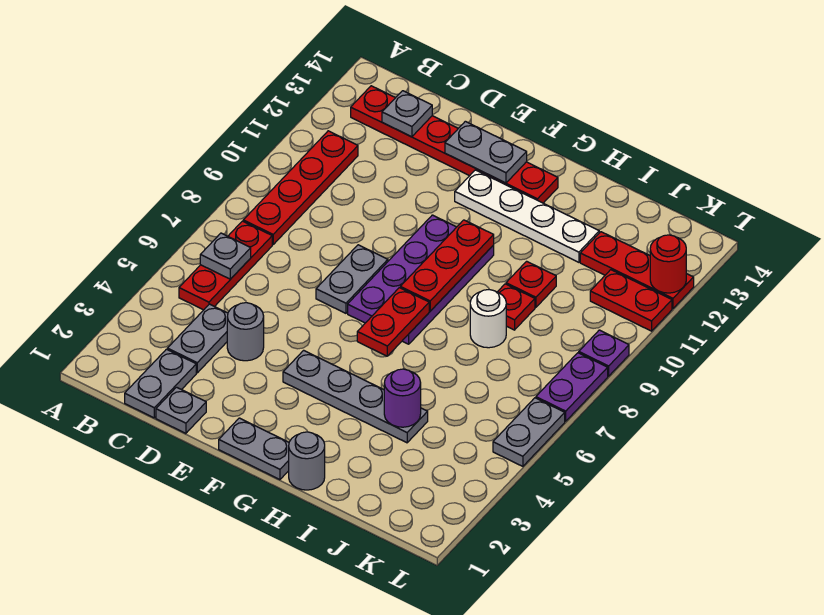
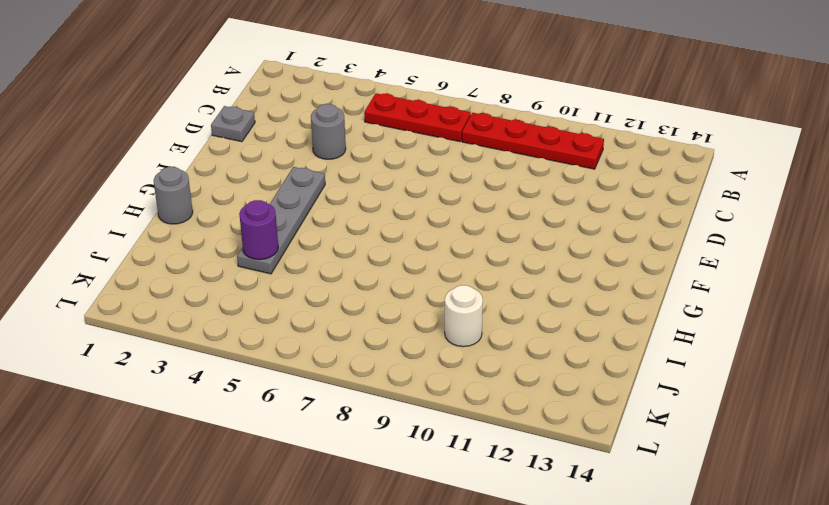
white 1x1 round brick [445,285,483,347] -> white 1x1 round brick moved to [470,290,506,348]
none -> red 1x6 plate [351,86,558,203]
none -> grey 1x2 plate [125,349,196,418]
none -> grey 1x2 plate [167,304,228,373]

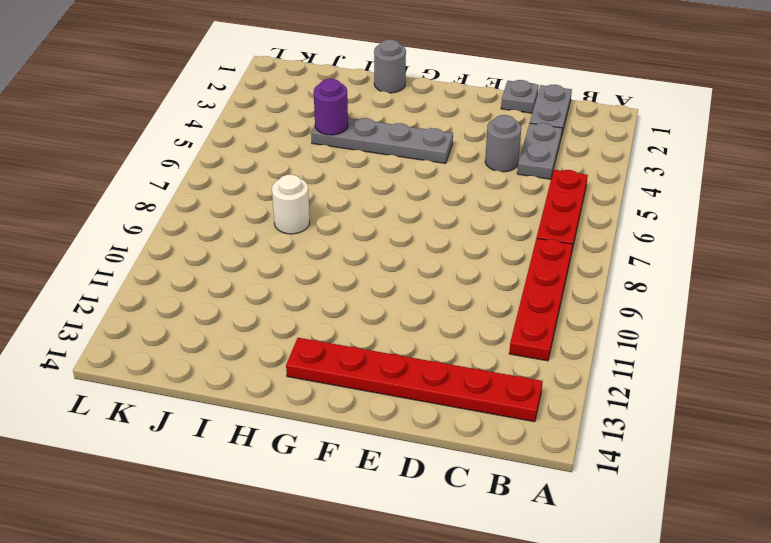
none -> grey 1x2 plate [316,245,388,313]
none -> grey 1x2 plate [219,418,289,480]
none -> purple 2x4 plate [348,215,494,344]

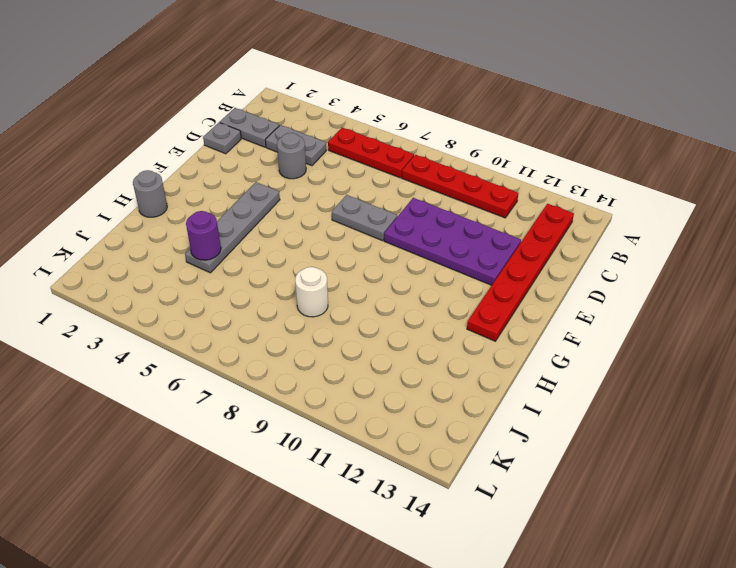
purple 2x4 plate [384,198,521,285] -> purple 2x4 plate moved to [348,215,494,344]
none -> grey 1x2 plate [219,418,289,480]
none -> white 1x4 plate [455,170,599,262]
none -> red 1x1 plate [498,284,535,330]

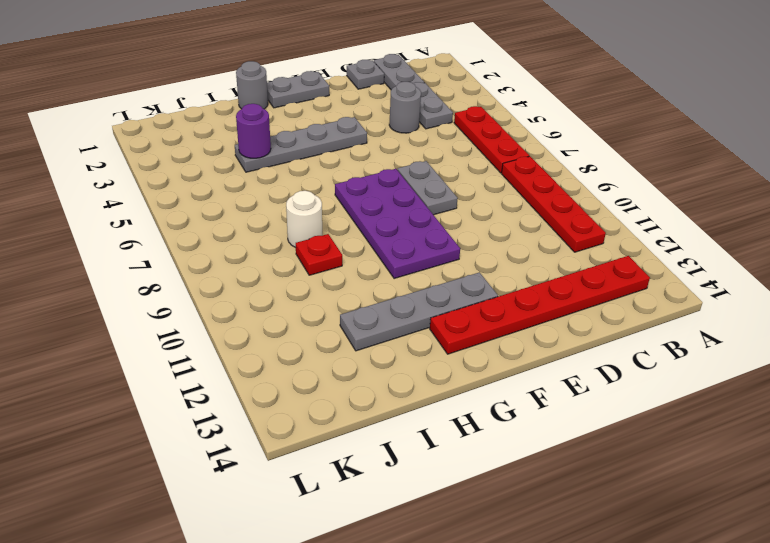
grey 1x4 plate [340,272,498,351] -> white 1x4 plate [455,170,599,262]
none -> red 1x1 plate [506,261,556,307]
none -> red 1x3 plate [580,232,694,308]
none -> red 1x2 plate [590,270,672,331]

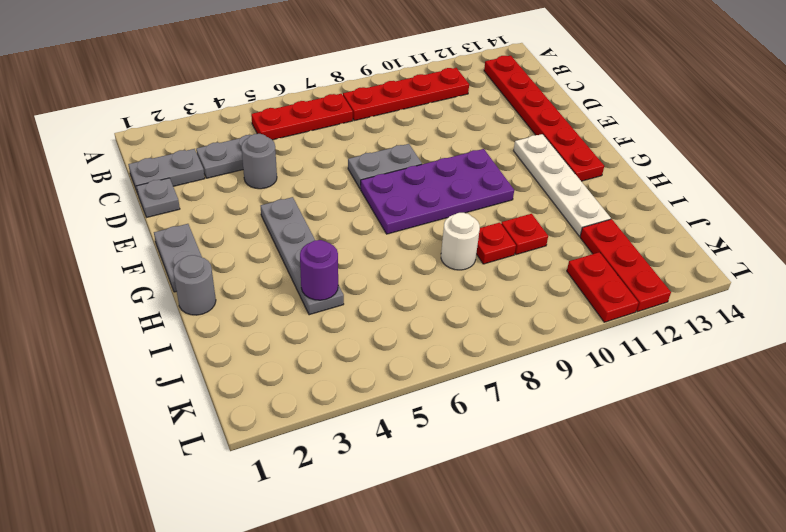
none -> grey 1x2 plate [493,398,565,466]
none -> purple 1x2 plate [536,353,608,421]
none -> purple 1x1 plate [579,330,629,376]

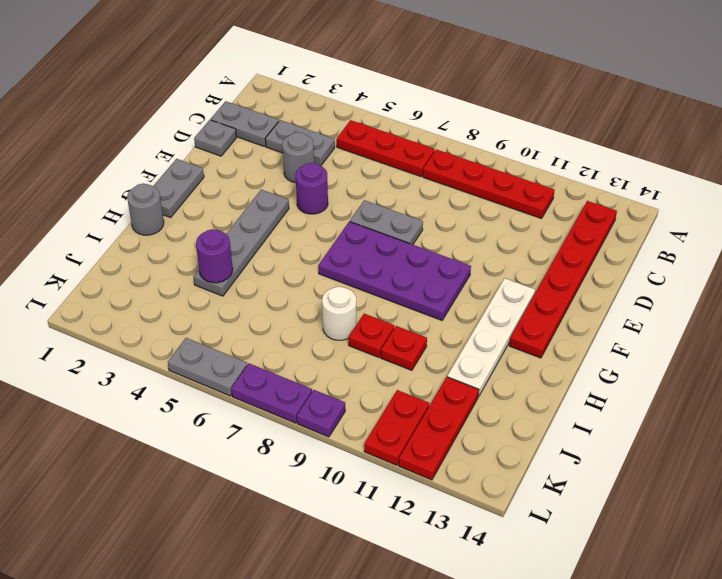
purple 1x1 round brick [296,163,328,214] -> none
none -> grey 1x1 plate [200,233,251,279]
none -> grey 1x1 plate [382,91,432,137]
none -> grey 1x2 plate [445,121,527,183]

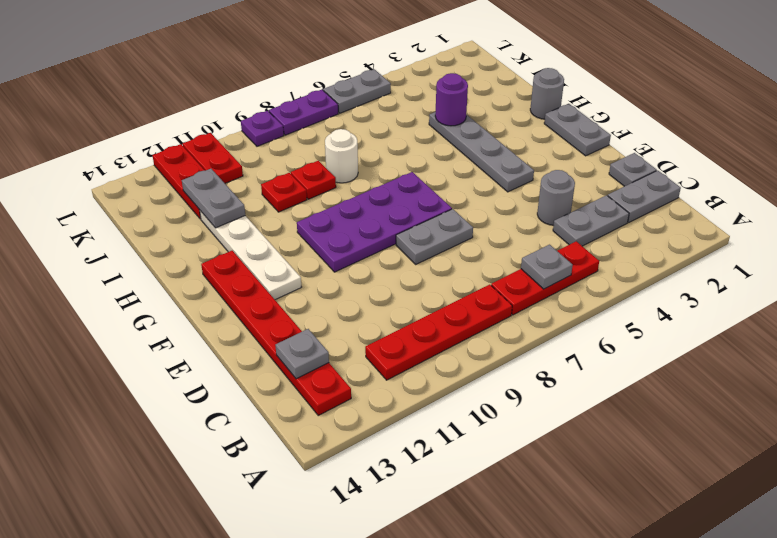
grey 1x2 plate [182,169,245,228] -> grey 1x2 plate moved to [445,121,527,183]
none -> red 1x2 plate [357,288,429,356]
none -> red 1x3 plate [400,220,494,311]
none -> red 1x1 round brick [650,235,686,293]

